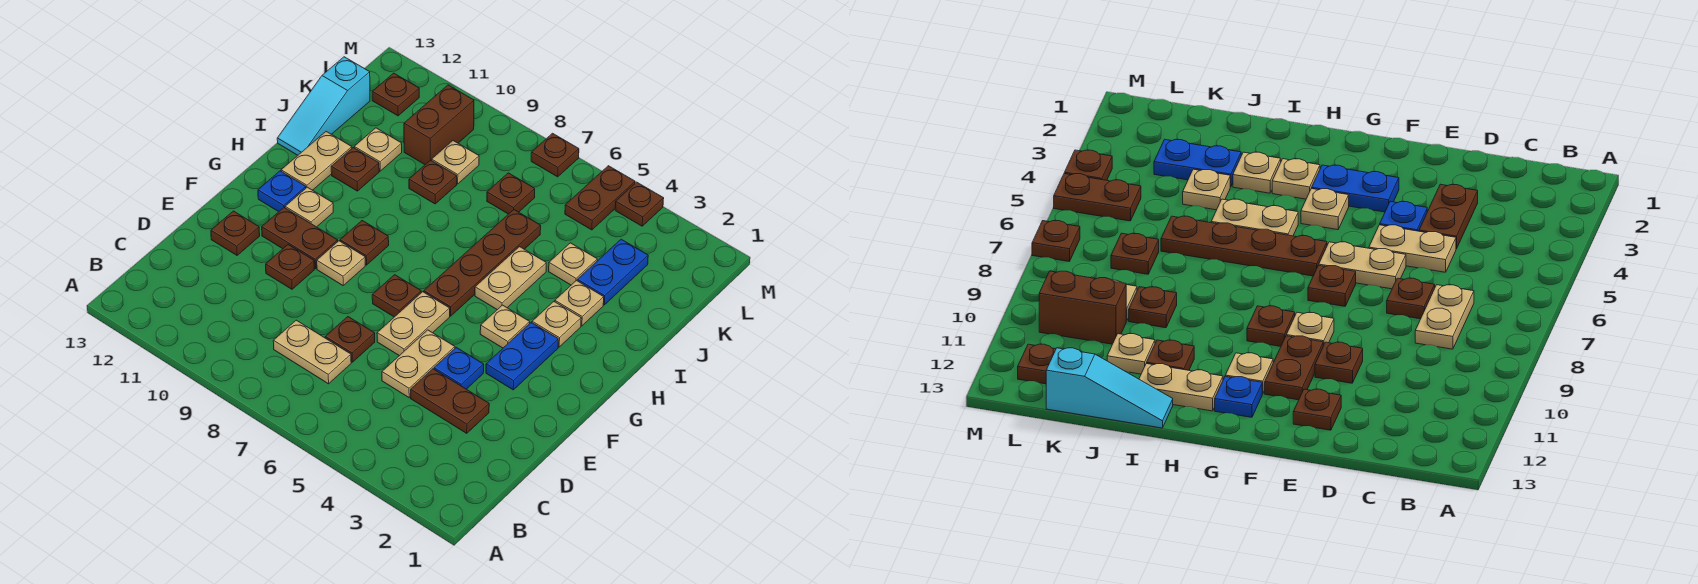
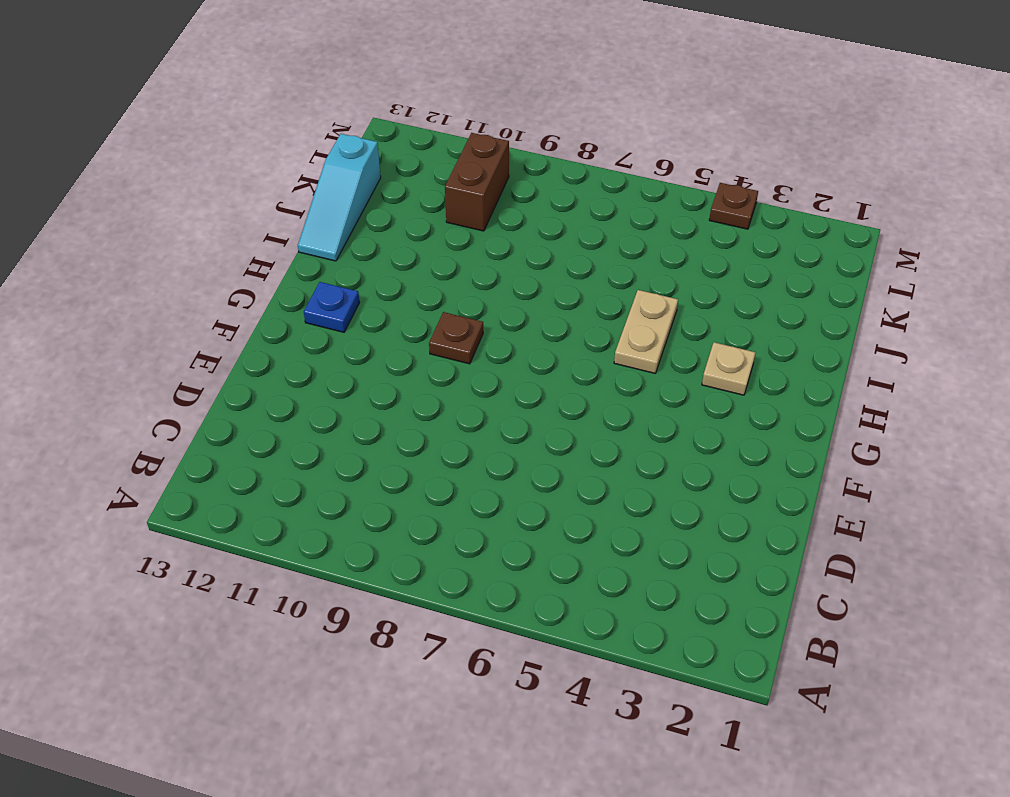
none -> tan 1x2 plate [273,320,351,384]
none -> brown 1x2 plate [411,369,489,433]
none -> tan 1x2 plate [382,330,455,398]
none -> brown 1x1 plate [325,317,375,362]

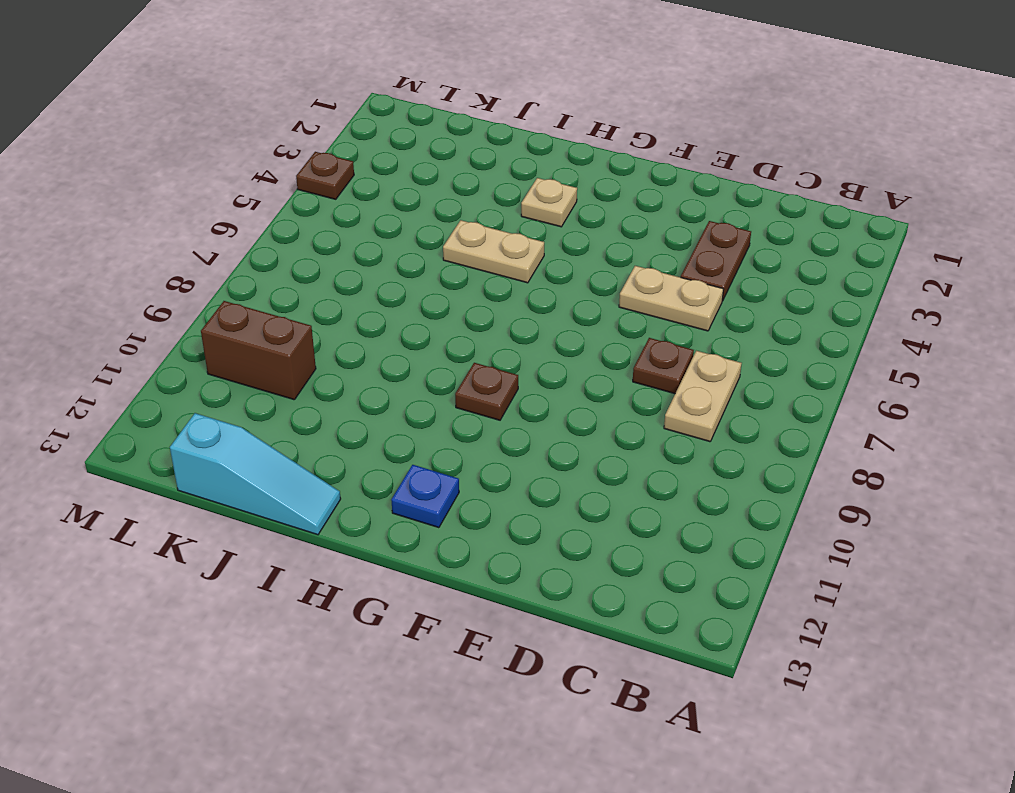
none -> blue 1x1 plate [434,347,484,389]
none -> tan 1x2 plate [377,292,450,356]
none -> brown 1x1 plate [266,245,314,289]
none -> brown 1x1 plate [211,211,260,255]

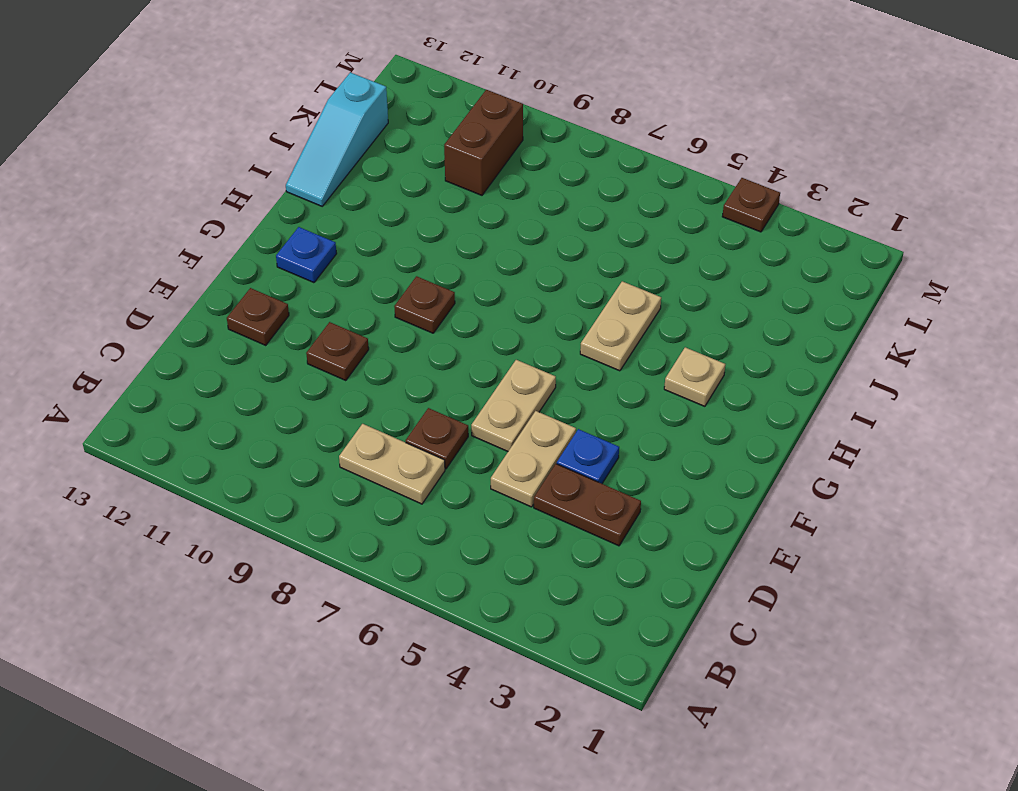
none -> blue 1x2 plate [486,323,558,390]
none -> brown 1x1 plate [372,275,421,317]
none -> tan 1x1 plate [317,241,365,285]
none -> brown 1x2 plate [262,208,338,269]

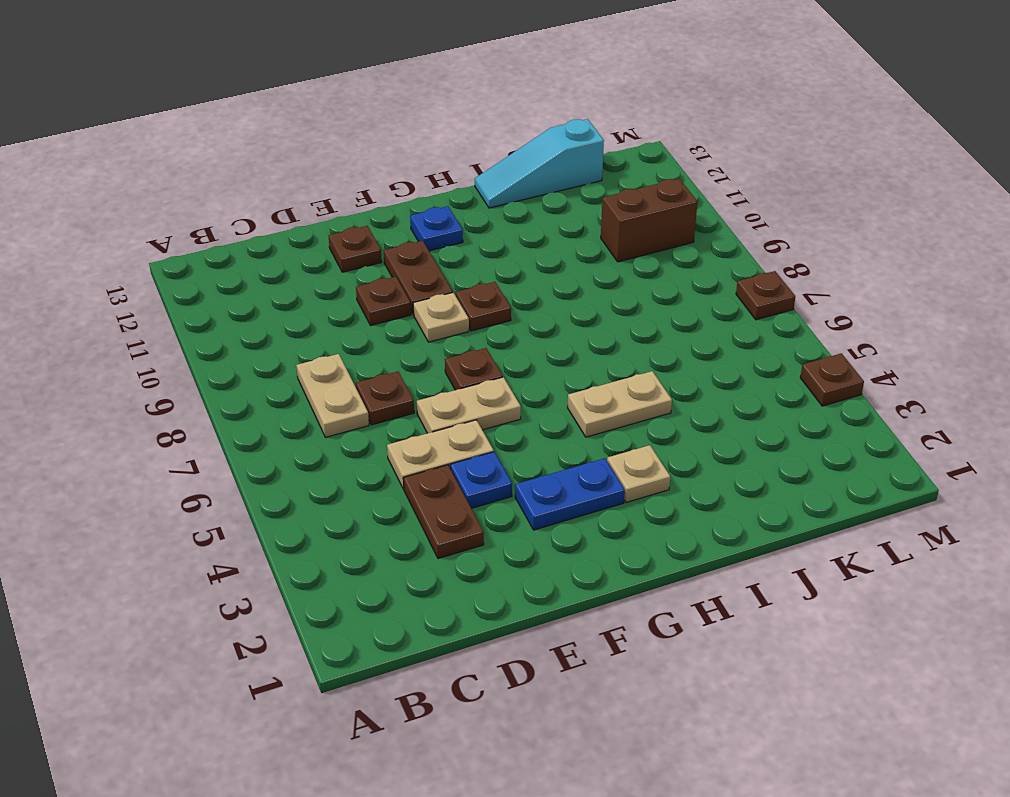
none -> tan 1x1 plate [480,305,530,348]
none -> brown 1x4 plate [424,210,541,316]
none -> tan 1x1 plate [285,187,333,227]
none -> tan 1x2 plate [281,131,352,190]

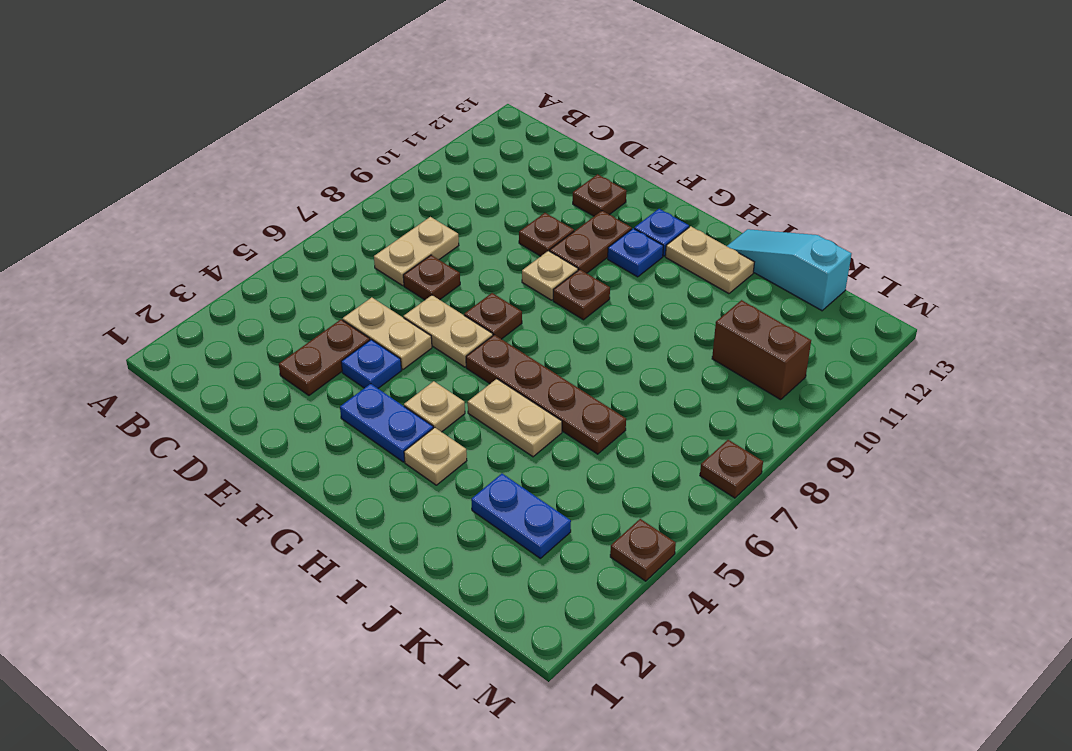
blue 1x1 plate [608,228,663,277] -> tan 1x1 plate [285,187,333,227]
none -> tan 1x1 plate [555,281,604,326]
none -> brown 1x1 plate [331,148,379,191]
none -> tan 1x1 plate [549,243,597,285]
none -> brown 1x1 plate [409,160,457,204]

